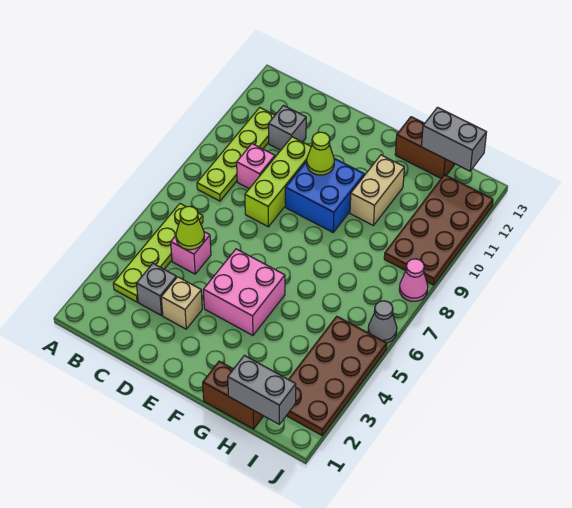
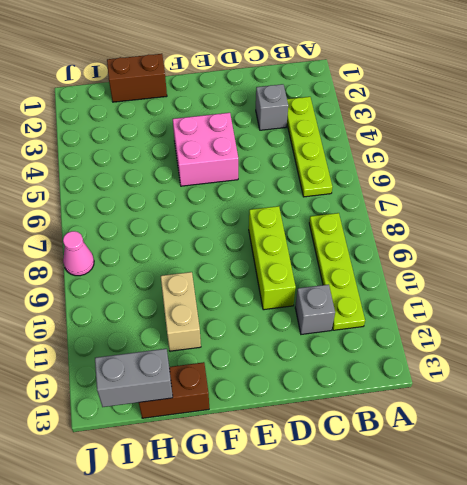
none -> pink 1x1 brick [171,232,211,274]
none -> pink 1x1 brick [237,144,275,189]
none -> tan 1x1 brick [161,277,202,329]

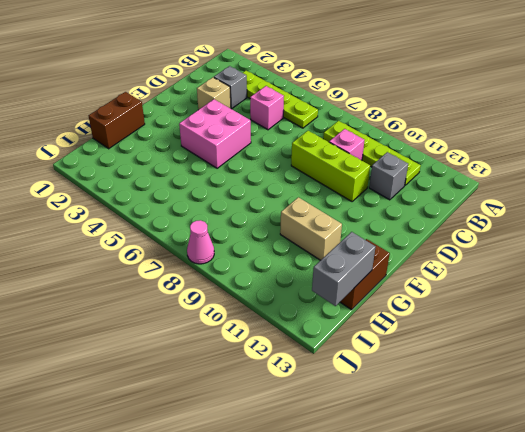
none -> blue 2x2 brick [285,158,364,232]
none -> brown 2x4 plate [286,316,387,435]
none -> brown 2x4 plate [384,175,493,285]

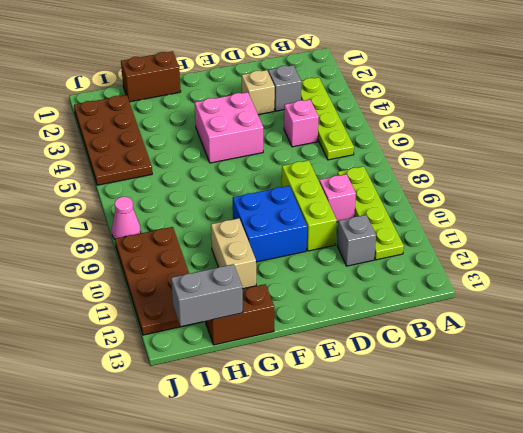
none -> grey 1x1 cone [368,301,397,343]
none -> lime 1x1 cone [176,206,205,250]
none -> lime 1x1 cone [307,132,334,175]

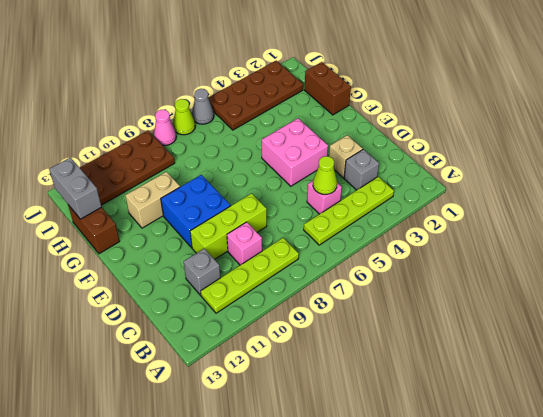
lime 1x1 cone [173,99,195,135] -> lime 1x1 cone moved to [307,132,334,175]
none -> grey 1x2 brick [228,355,296,424]

